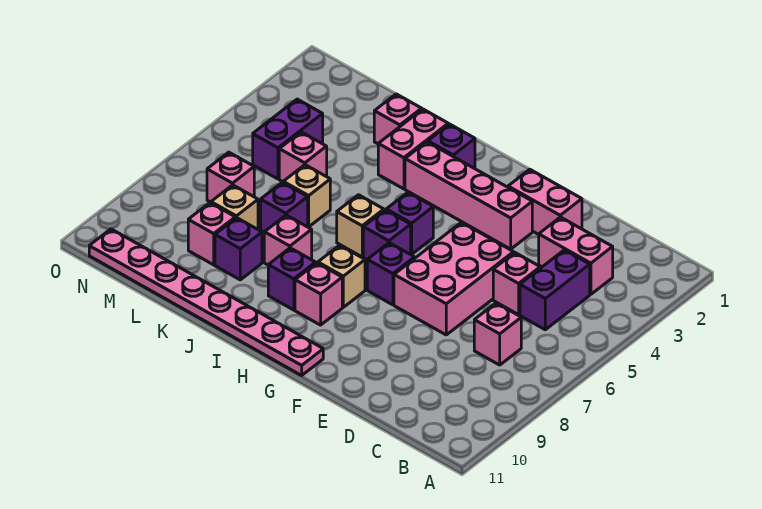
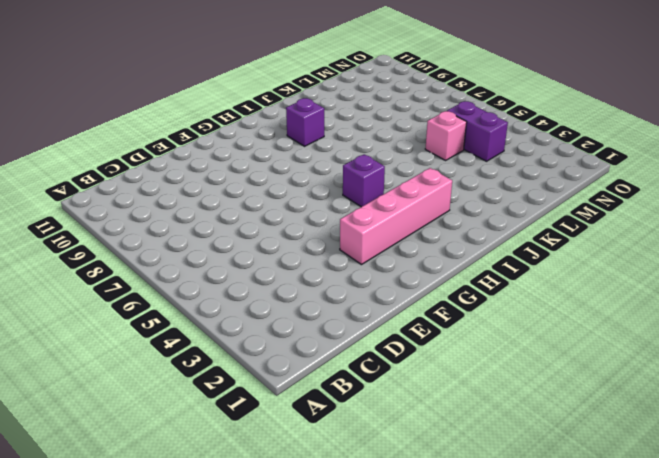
none -> pink 1x2 brick [539,217,613,294]
none -> purple 1x2 brick [520,250,590,330]
none -> pink 1x1 brick [474,303,521,365]

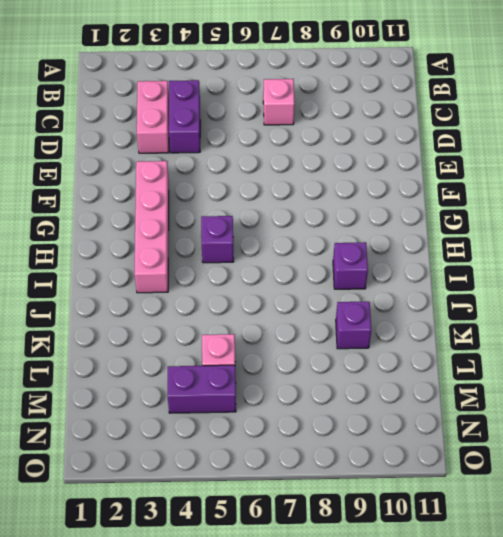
purple 1x2 brick [169,80,200,153] -> purple 1x2 brick turned to [520,250,590,330]
none -> pink 1x1 brick [493,253,540,315]
none -> pink 1x2 brick [508,169,582,234]
none -> pink 2x3 brick [394,222,514,335]

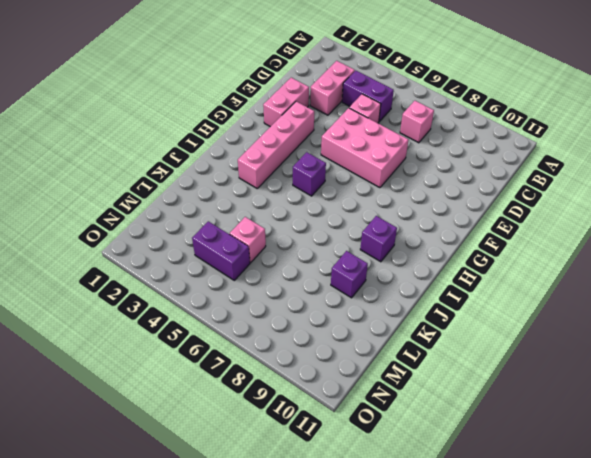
none -> purple 1x1 brick [367,243,415,305]
none -> pink 1x8 plate [89,229,323,375]
none -> purple 1x1 brick [363,210,411,260]

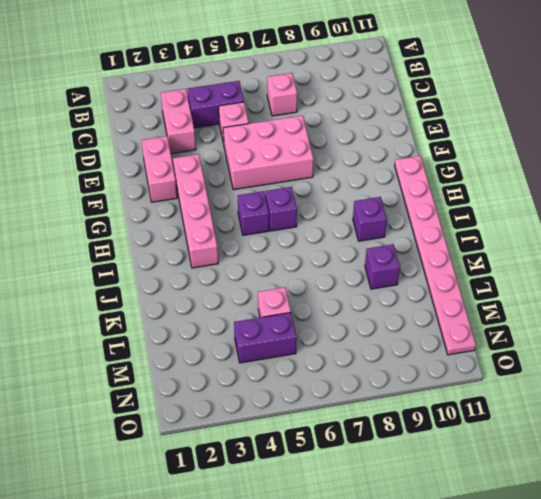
none -> purple 1x1 brick [367,243,415,305]
none -> tan 1x1 brick [318,245,365,307]
none -> pink 1x1 brick [295,263,342,325]

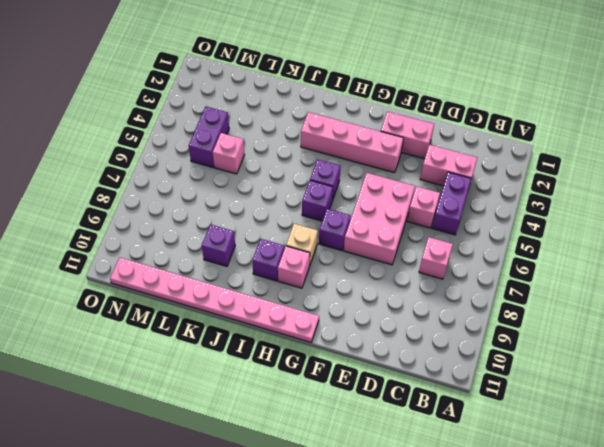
none -> purple 1x1 brick [428,124,475,169]
none -> tan 1x1 brick [337,195,384,257]
none -> pink 1x2 brick [378,109,448,189]

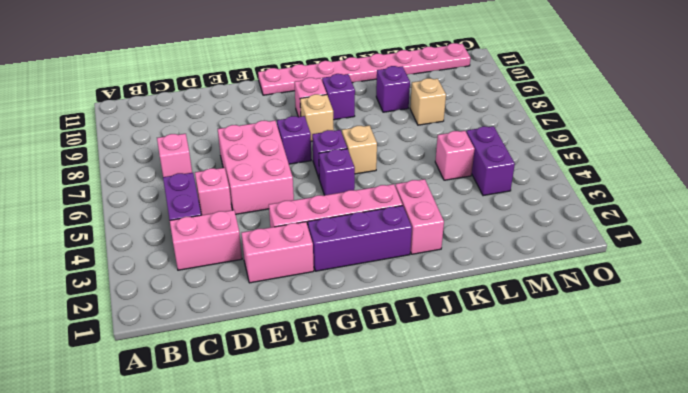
purple 1x3 brick [308,206,412,271] -> purple 1x1 brick [428,124,475,169]
none -> pink 1x1 brick [264,215,312,265]
none -> pink 1x1 brick [374,94,422,144]
none -> tan 1x1 brick [283,165,330,227]

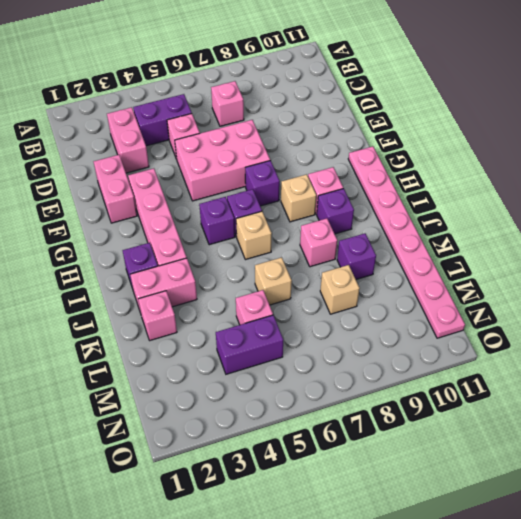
none -> purple 1x1 brick [261,182,308,232]
none -> pink 1x1 brick [188,203,235,265]
none -> pink 1x1 brick [207,152,254,202]

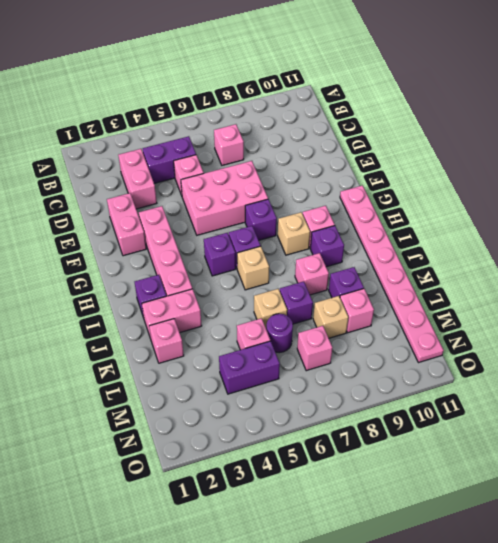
purple 1x1 round brick [266,314,293,353] -> none

